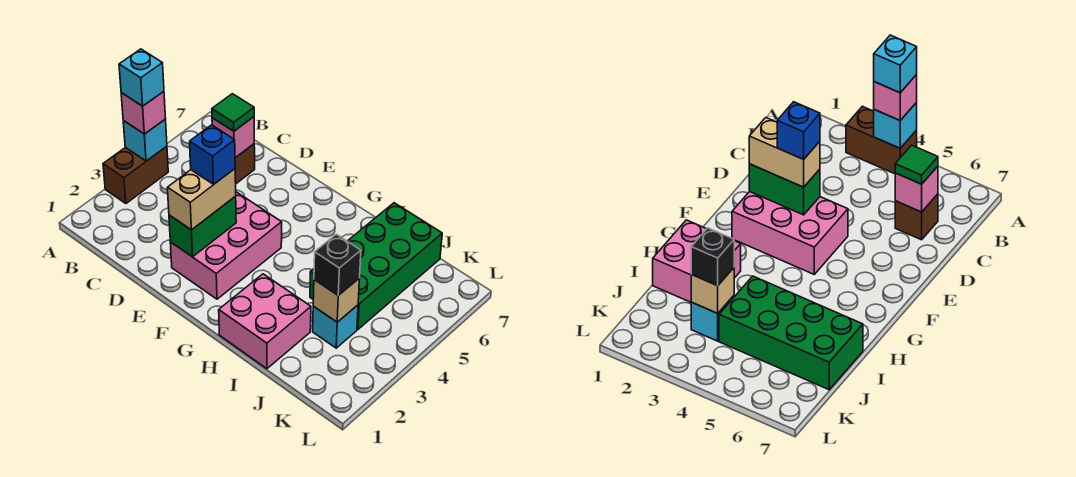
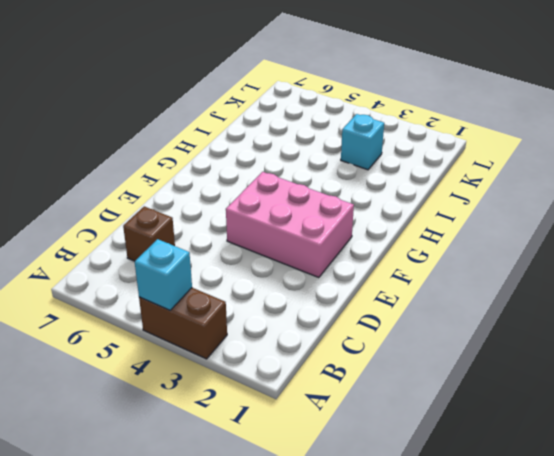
none -> pink 2x2 brick [219,274,311,369]
none -> green 2x4 brick [310,203,442,329]
none -> pink 1x1 brick [212,117,254,158]

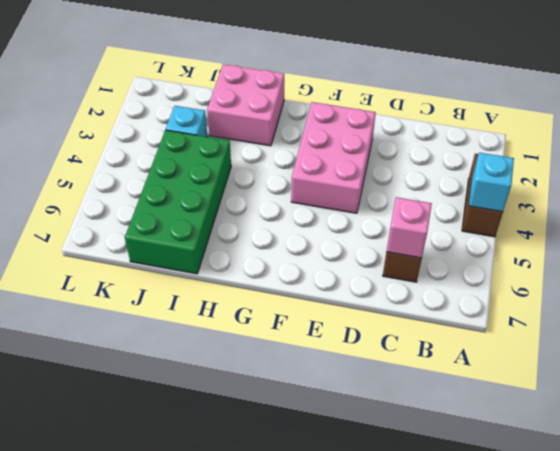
none -> green 1x2 brick [169,196,236,257]
none -> tan 1x1 brick [313,278,360,322]
none -> pink 1x1 brick [121,92,166,134]

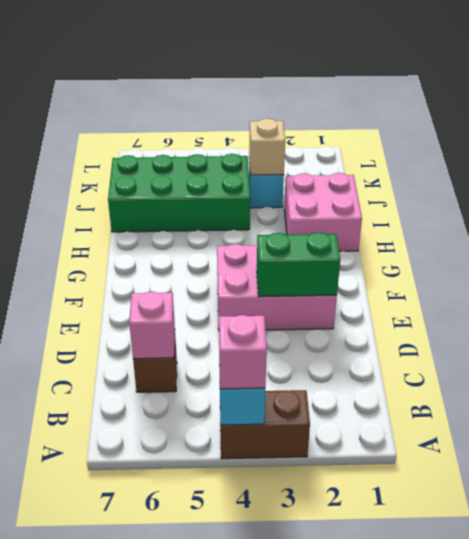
none -> green 1x1 tile [212,94,254,131]
none -> tan 1x2 brick [167,169,236,230]
none -> black 1x1 brick [314,234,361,295]

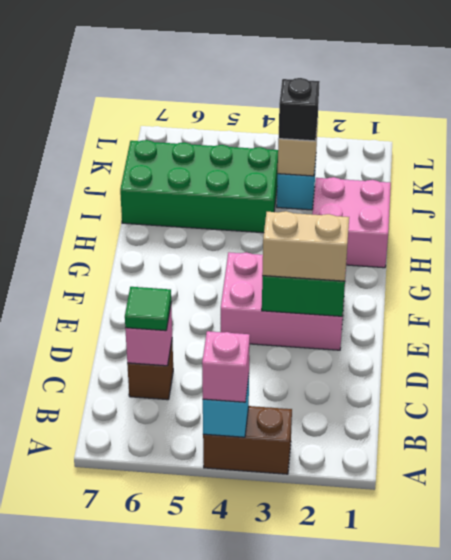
none -> cyan 1x1 brick [119,49,164,106]
none -> blue 1x1 brick [190,125,235,184]

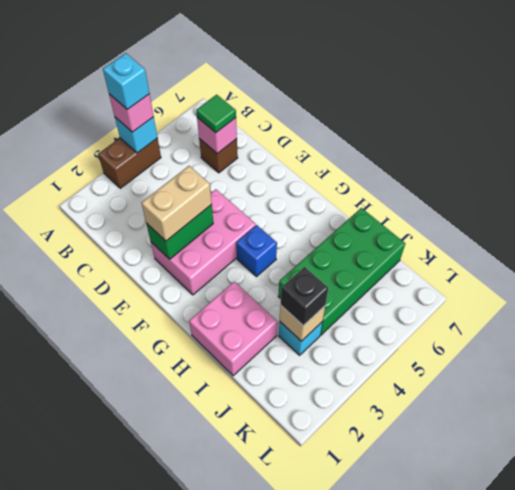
blue 1x1 brick [236,225,277,277] -> blue 1x1 brick moved to [190,125,235,184]

